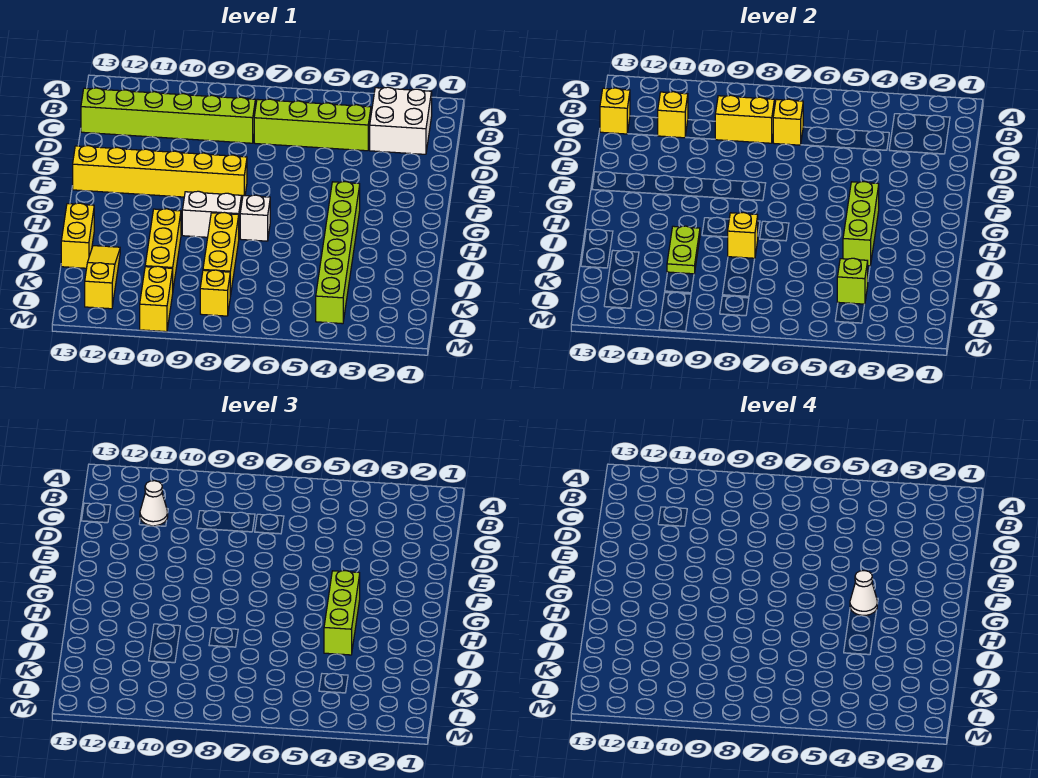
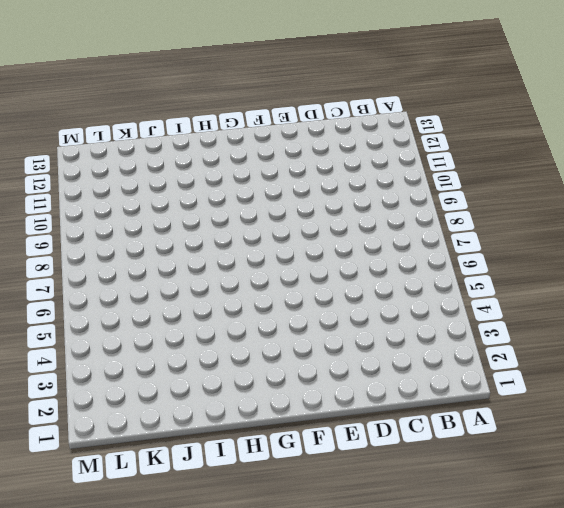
none -> white 2x2 brick [370,87,432,154]
none -> lime 1x4 brick [254,99,371,151]
none -> lime 1x6 brick [81,88,255,143]

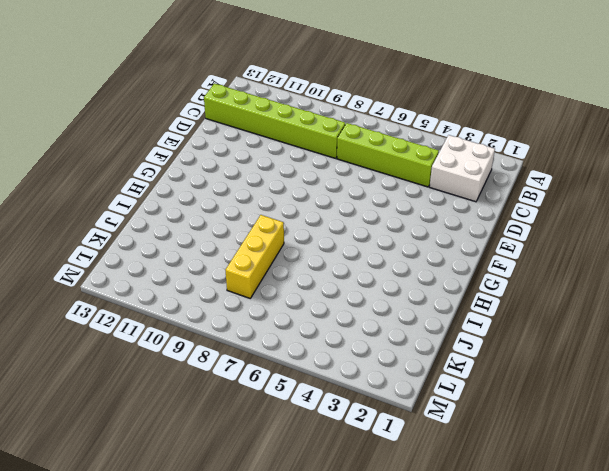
none -> yellow 1x6 brick [73,146,247,198]
none -> lime 1x6 brick [316,182,360,324]
none -> white 1x1 brick [240,195,270,241]

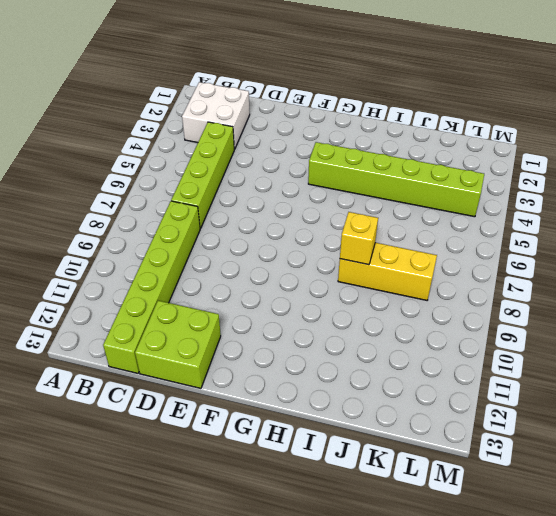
lime 2x2 brick [135,301,221,388] -> none
none -> yellow 1x6 brick [73,146,247,198]
none -> white 1x1 brick [240,195,270,241]
none -> white 1x2 brick [182,191,242,237]

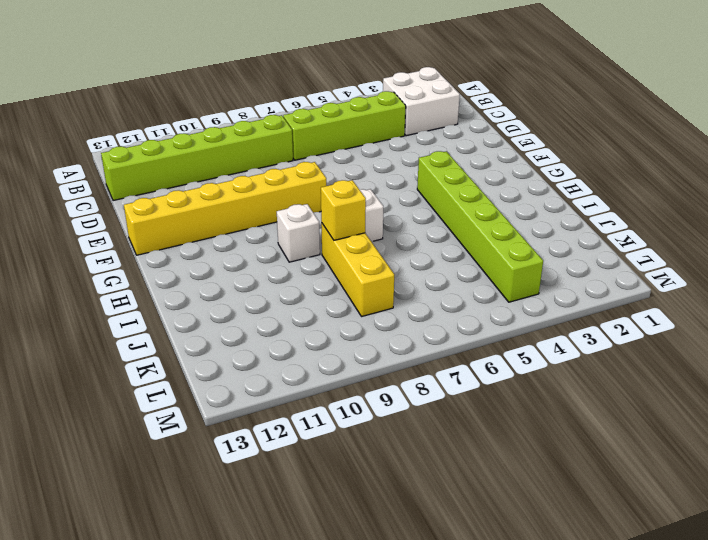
white 1x1 brick [277,204,320,262] -> white 1x2 brick [182,191,242,237]
none -> yellow 1x3 brick [145,209,181,288]
none -> yellow 1x2 brick [61,203,94,268]
none -> yellow 1x3 slope [85,246,120,309]

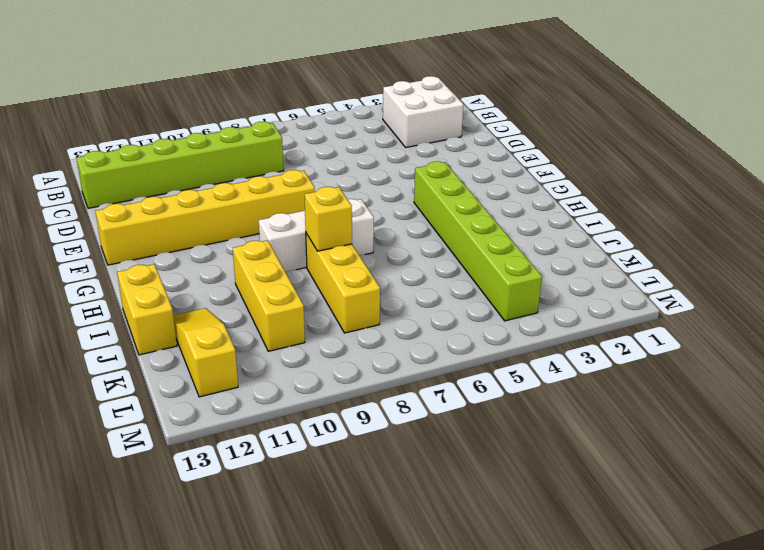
none -> lime 1x4 brick [254,99,371,151]
none -> yellow 1x1 brick [200,270,230,316]
none -> yellow 1x2 brick [140,266,173,332]

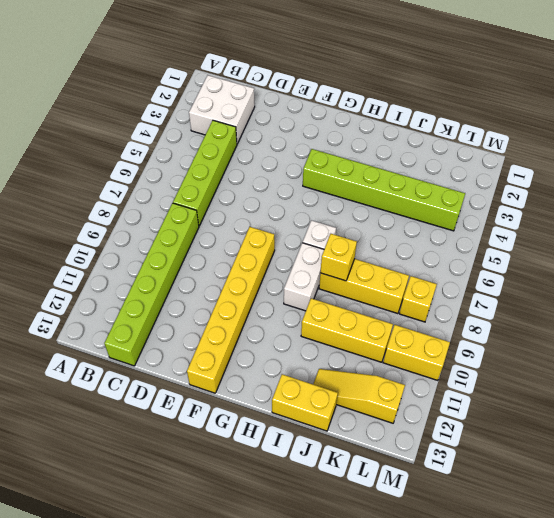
none -> yellow 1x1 brick [773,99,803,145]
none -> yellow 1x2 brick [715,95,774,143]
none -> yellow 1x1 brick [657,92,688,138]

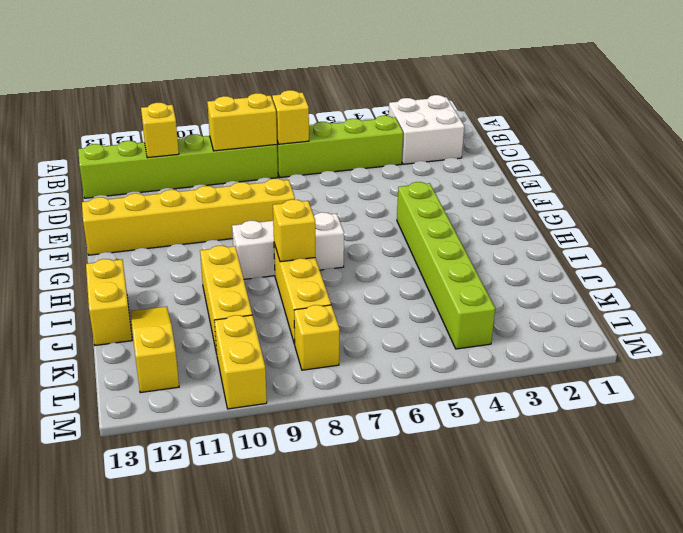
none -> yellow 1x1 brick [600,88,630,134]
none -> lime 1x3 brick [843,182,879,266]
none -> lime 1x2 plate [667,226,700,274]

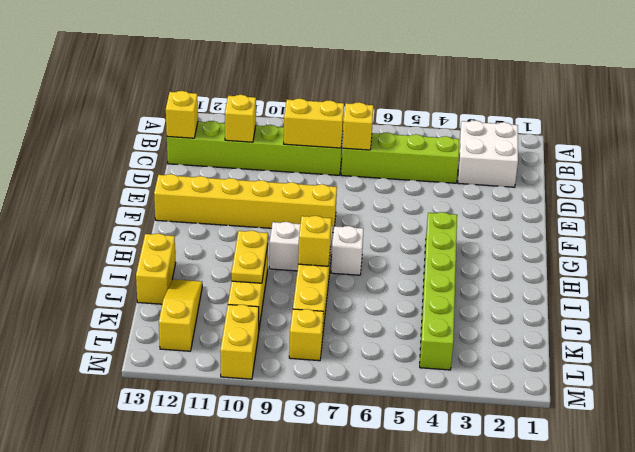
yellow 1x2 plate [231,231,268,283] -> lime 1x2 plate [667,226,700,274]
none -> lime 1x3 brick [843,182,879,266]
none -> lime 1x1 brick [837,258,868,304]
none -> white 1x1 cone [140,481,168,526]

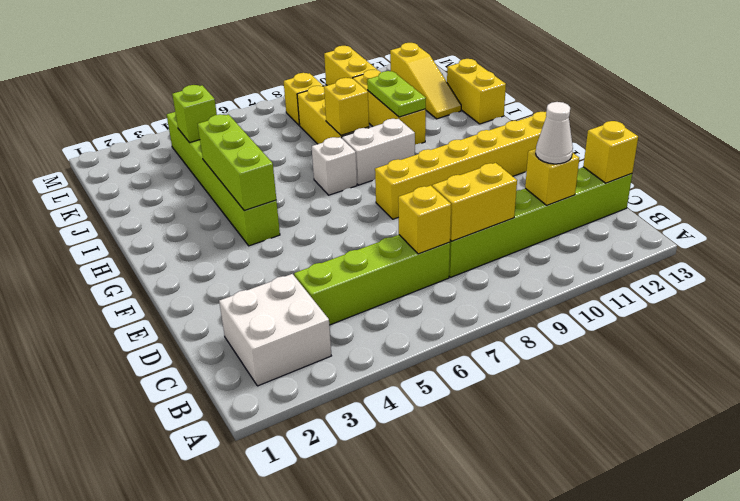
none -> lime 1x3 brick [324,571,360,655]
none -> white 1x1 cone [850,571,877,615]

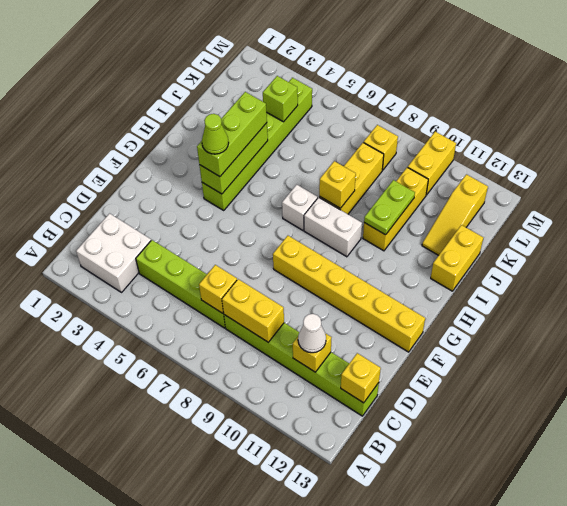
lime 1x1 cone [202,114,229,154] -> white 1x1 cone [850,571,877,615]

